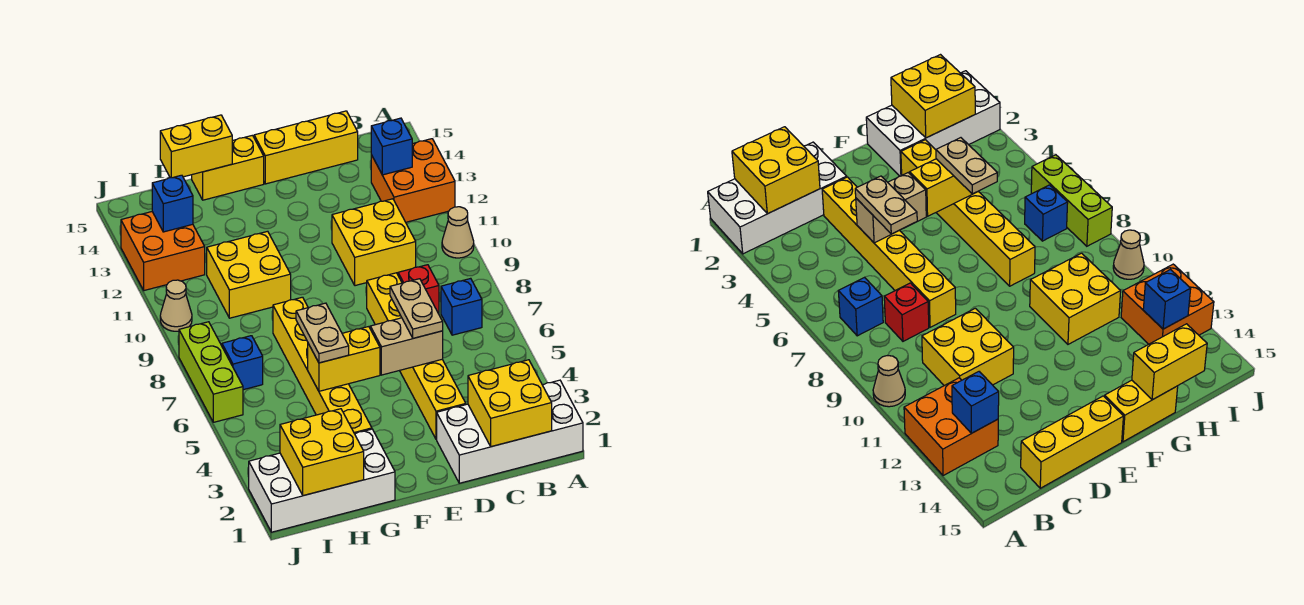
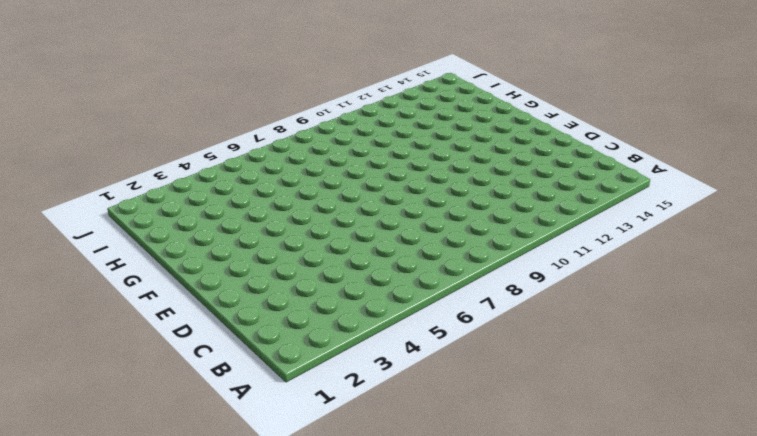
none -> white 2x4 brick [437,380,583,483]
none -> tan 1x1 cone [442,207,474,258]
none -> orange 2x2 brick [371,139,455,222]

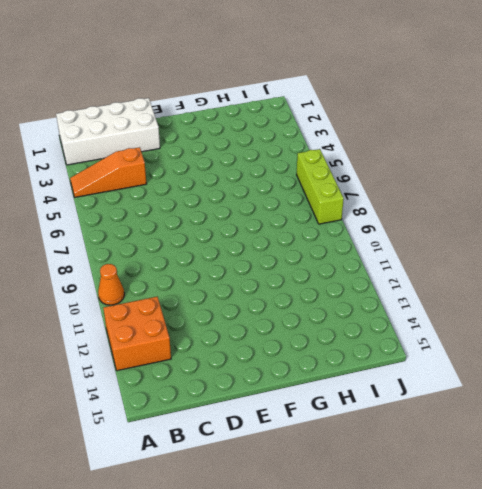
orange 1x3 slope [70,147,146,197] -> none
orange 1x1 cone [98,264,124,305] -> tan 1x1 cone [442,207,474,258]
none -> blue 1x1 brick [441,278,482,335]
none -> red 1x1 brick [398,265,439,314]
none -> yellow 2x2 brick [332,199,416,286]

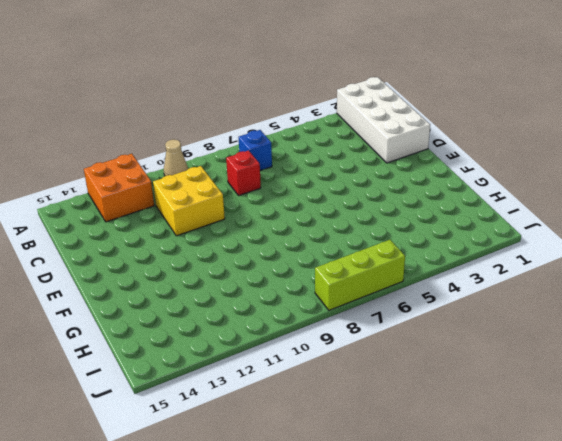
none -> yellow 1x3 brick [254,111,358,184]
none -> yellow 1x6 brick [367,273,466,439]
none -> yellow 1x2 brick [192,135,264,200]

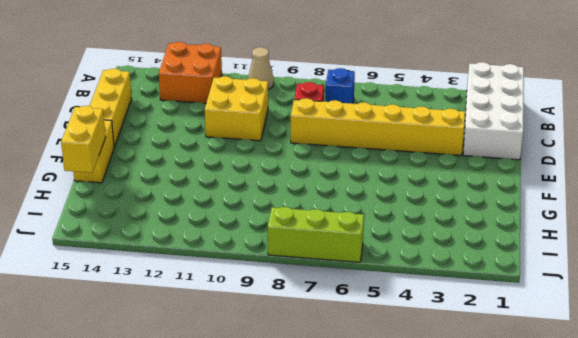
none -> white 2x4 brick [249,429,395,532]
none -> yellow 1x6 brick [273,297,372,434]
none -> yellow 2x2 brick [207,231,291,318]

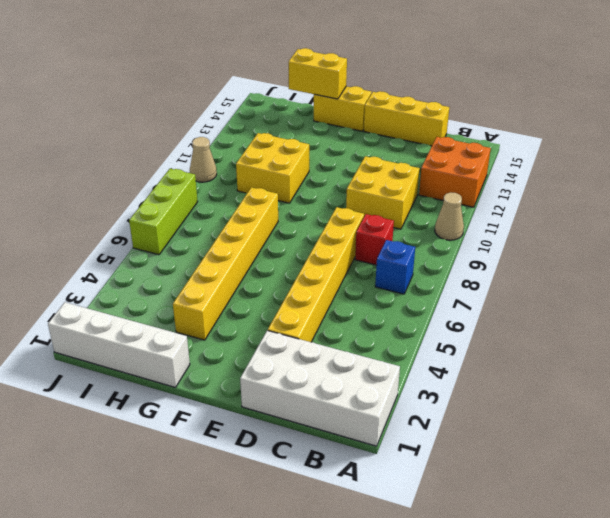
white 1x4 brick [48,302,190,387] -> white 2x4 brick [249,429,395,532]
none -> blue 1x1 brick [222,336,263,390]
none -> orange 2x2 brick [121,212,205,291]
none -> yellow 2x2 brick [468,360,552,447]

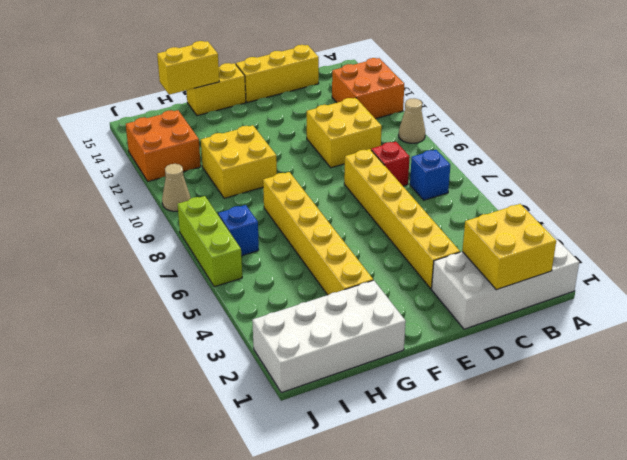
none -> blue 1x1 brick [371,118,412,175]
none -> tan 1x2 brick [370,318,443,375]
none -> yellow 1x2 brick [308,327,380,391]

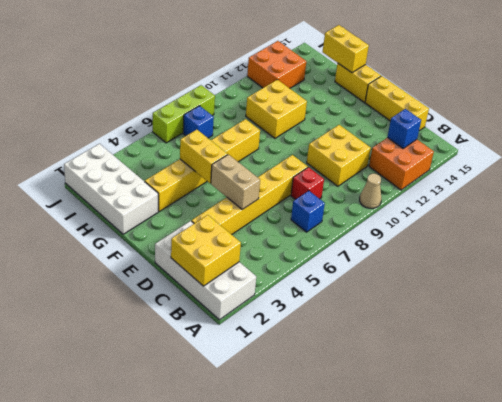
none -> tan 1x1 cone [160,280,192,331]
none -> yellow 2x2 brick [280,409,364,496]
none -> blue 1x1 brick [152,175,193,232]

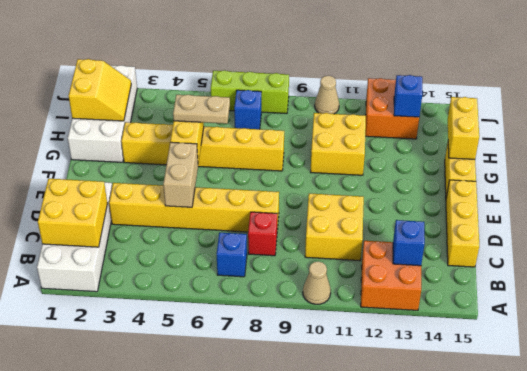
yellow 2x2 slope [69,59,131,121] -> yellow 2x2 brick [280,409,364,496]
none -> tan 1x2 plate [390,279,443,338]

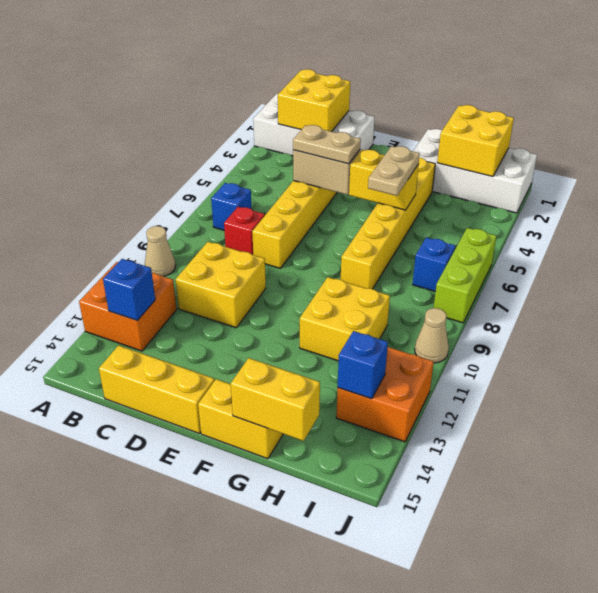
tan 1x2 plate [293,125,361,164] -> tan 1x2 plate turned to [390,279,443,338]

